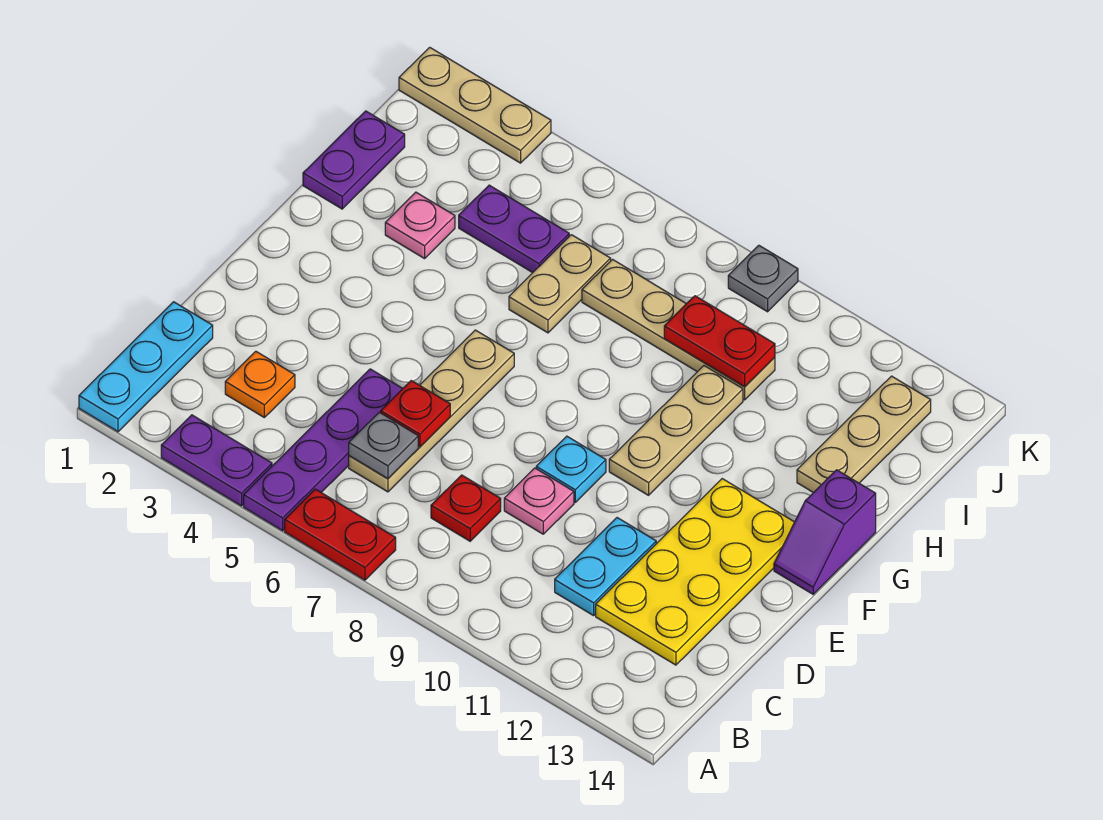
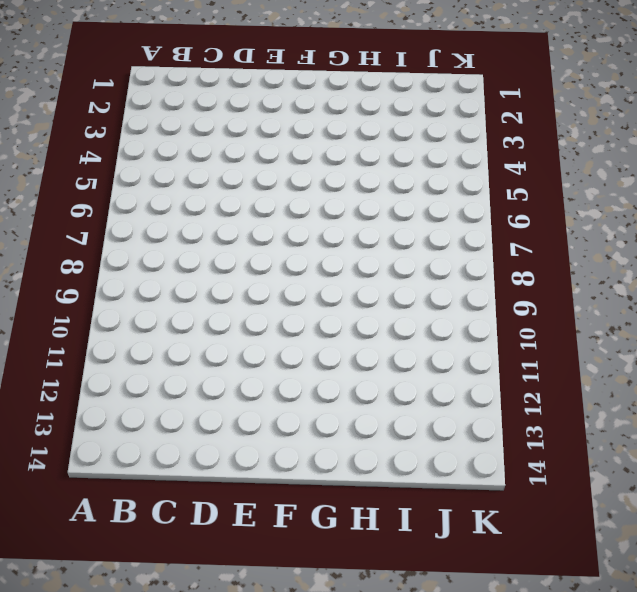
none -> cyan 1x3 plate [79,302,213,432]
none -> purple 1x2 plate [161,415,272,506]
none -> purple 1x4 plate [244,369,403,531]

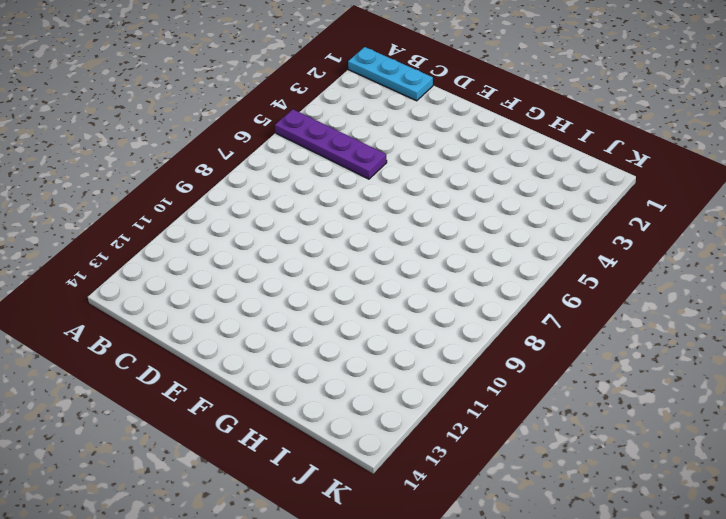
none -> purple 1x2 plate [161,415,272,506]
none -> red 1x2 plate [285,489,396,580]
none -> orange 1x1 plate [225,351,295,417]

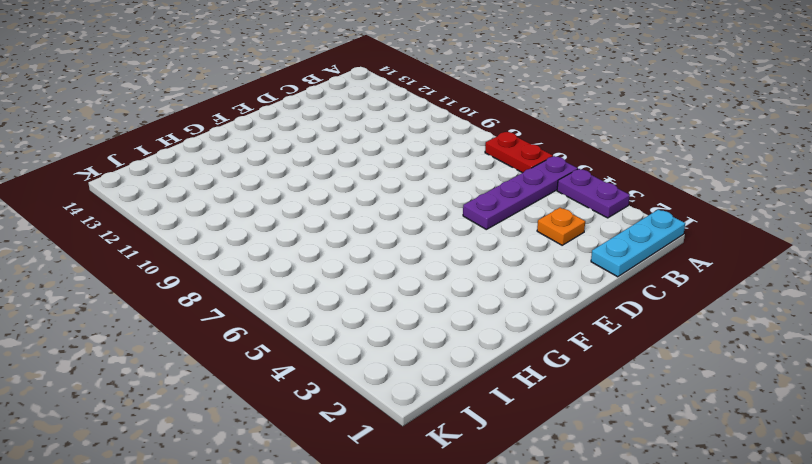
none -> tan 1x4 plate [349,330,514,492]
none -> red 1x1 plate [431,475,501,541]
none -> cyan 1x2 plate [555,518,656,616]

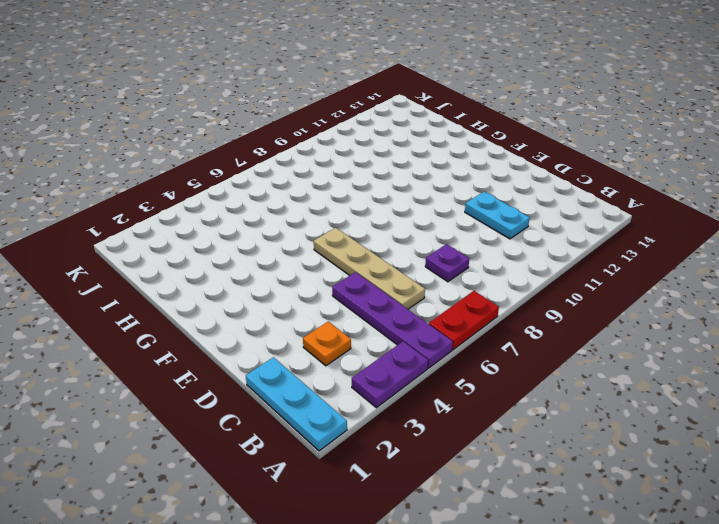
purple 1x1 plate [425,244,469,282] -> red 1x1 plate [431,475,501,541]
none -> yellow 2x4 plate [596,479,794,665]
none -> pink 1x1 plate [504,468,574,534]
none -> cyan 1x1 plate [536,436,606,502]

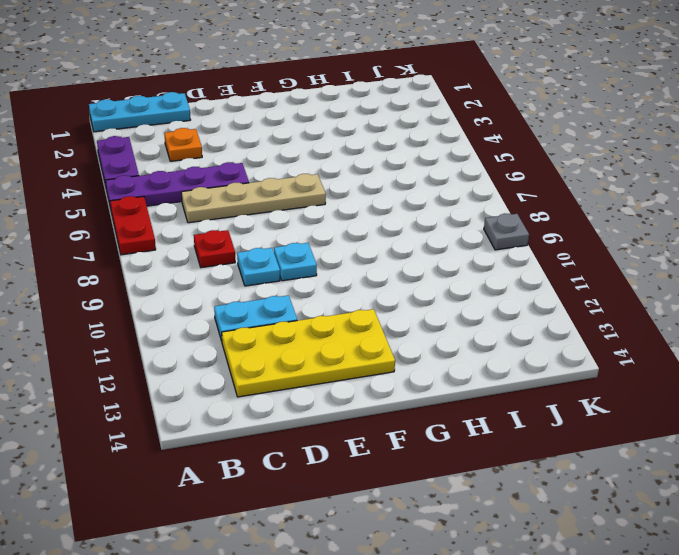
cyan 1x1 plate [237,248,280,286] -> pink 1x1 plate [504,468,574,534]
none -> tan 1x3 plate [609,366,743,495]
none -> purple 1x2 slope [774,470,876,594]
none -> purple 1x2 plate [303,111,405,209]

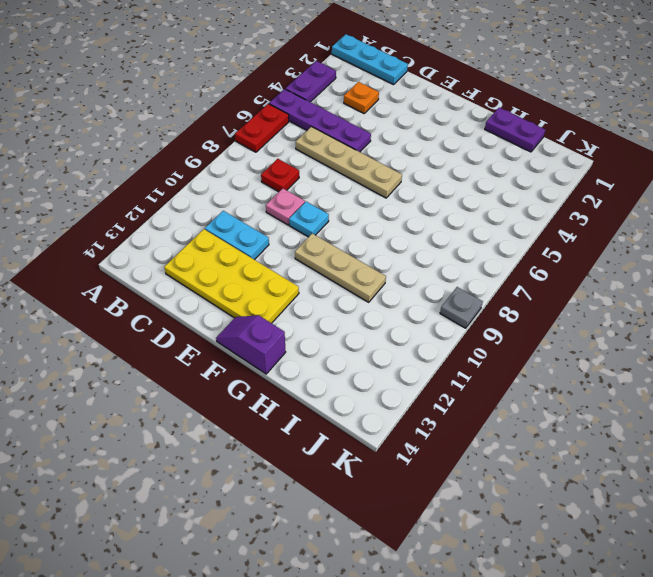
none -> pink 1x1 plate [385,192,455,259]
none -> tan 1x2 plate [509,235,611,333]
none -> tan 1x3 plate [797,376,931,493]

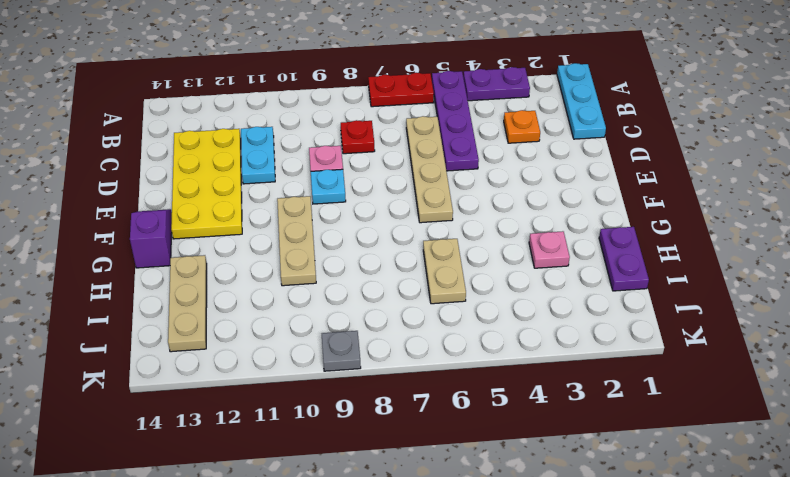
none -> purple 1x2 plate [459,185,569,273]
none -> tan 1x4 plate [582,260,775,400]
none -> tan 1x3 plate [399,47,551,163]

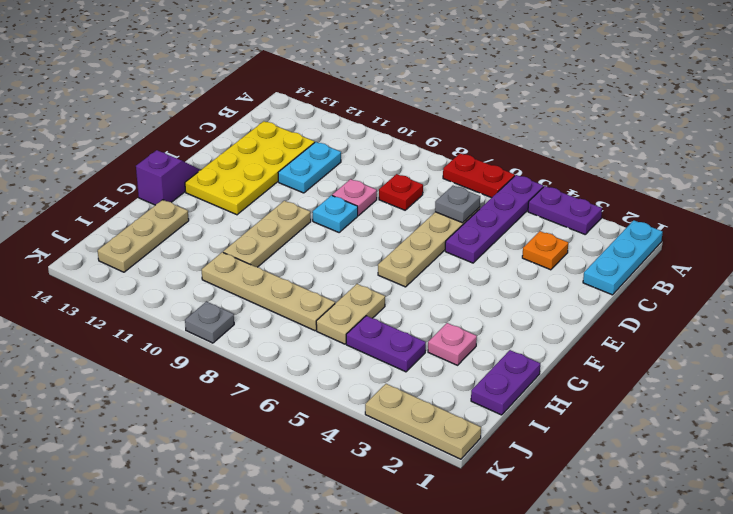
none -> red 1x1 plate [381,381,450,447]
none -> red 1x2 plate [664,296,775,387]

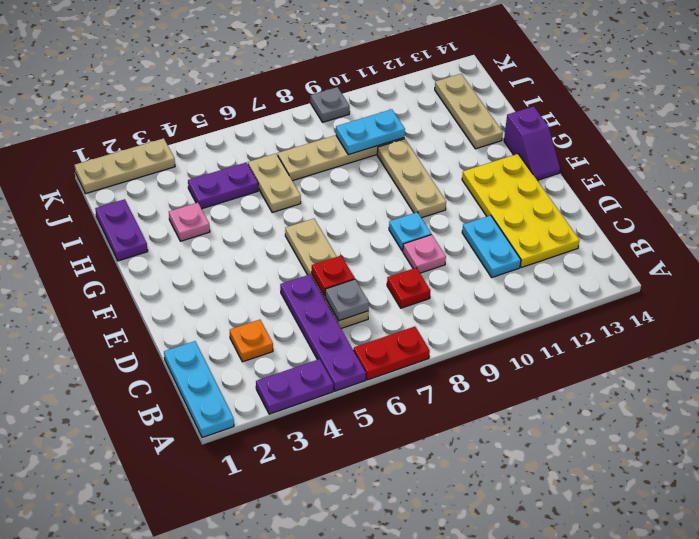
cyan 1x2 plate [336,109,405,155] -> red 1x2 plate [664,296,775,387]

